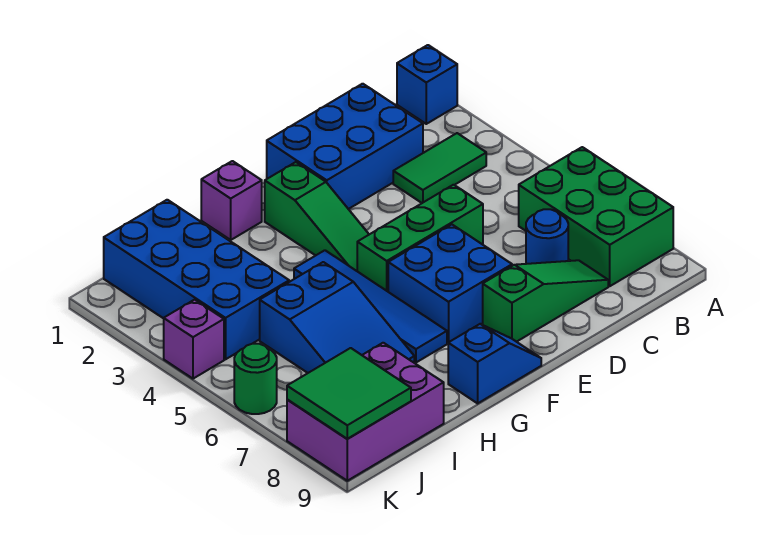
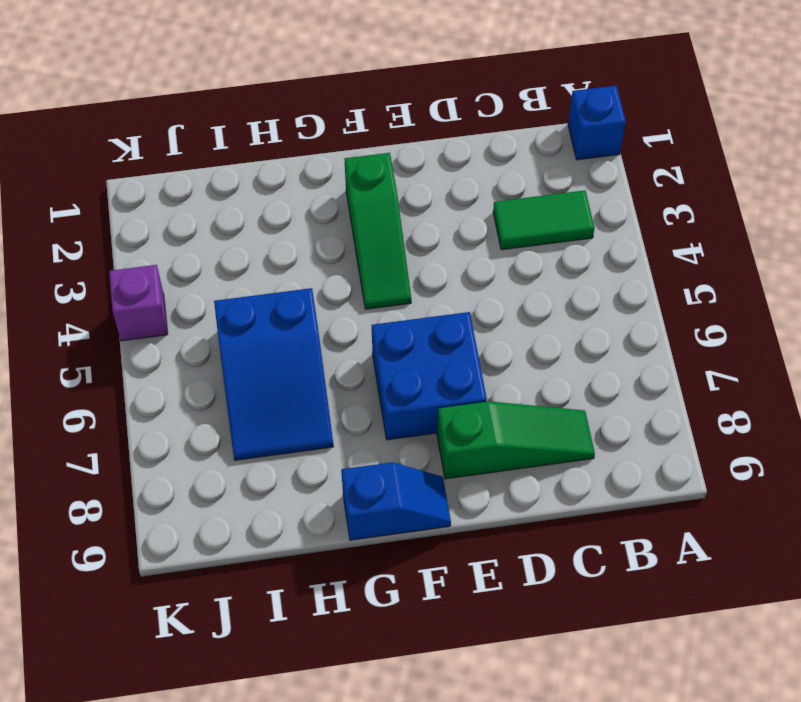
none -> green 2x3 brick [519,147,673,286]
none -> blue 2x3 brick [267,84,423,209]
none -> blue 1x1 round brick [526,209,568,264]

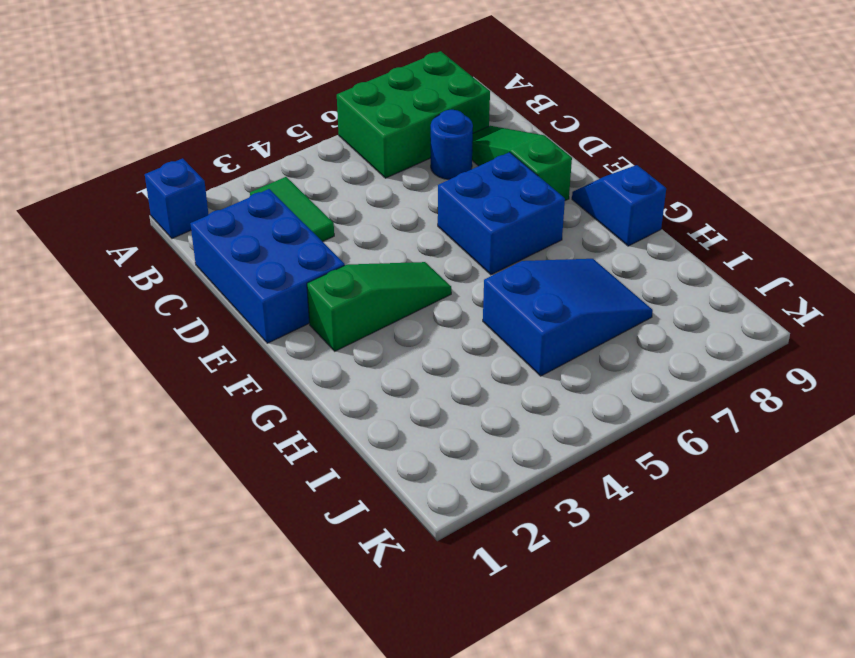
none -> green 1x3 brick [357,185,483,291]
none -> purple 1x1 brick [201,161,262,240]
none -> blue 1x4 tile [294,250,447,363]

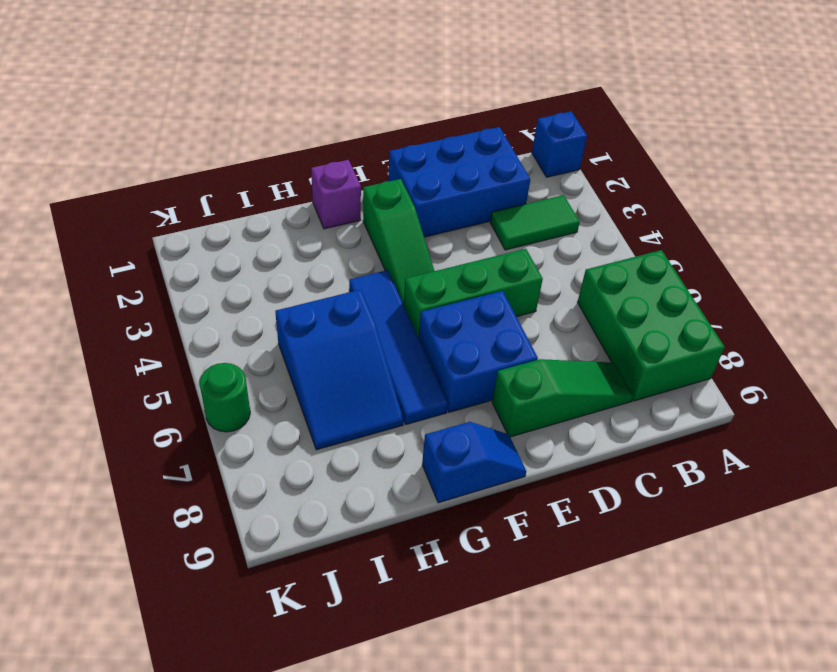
none -> blue 1x1 round brick [526,209,568,264]
none -> blue 2x4 brick [104,200,289,359]
none -> purple 2x3 brick [287,343,444,481]

